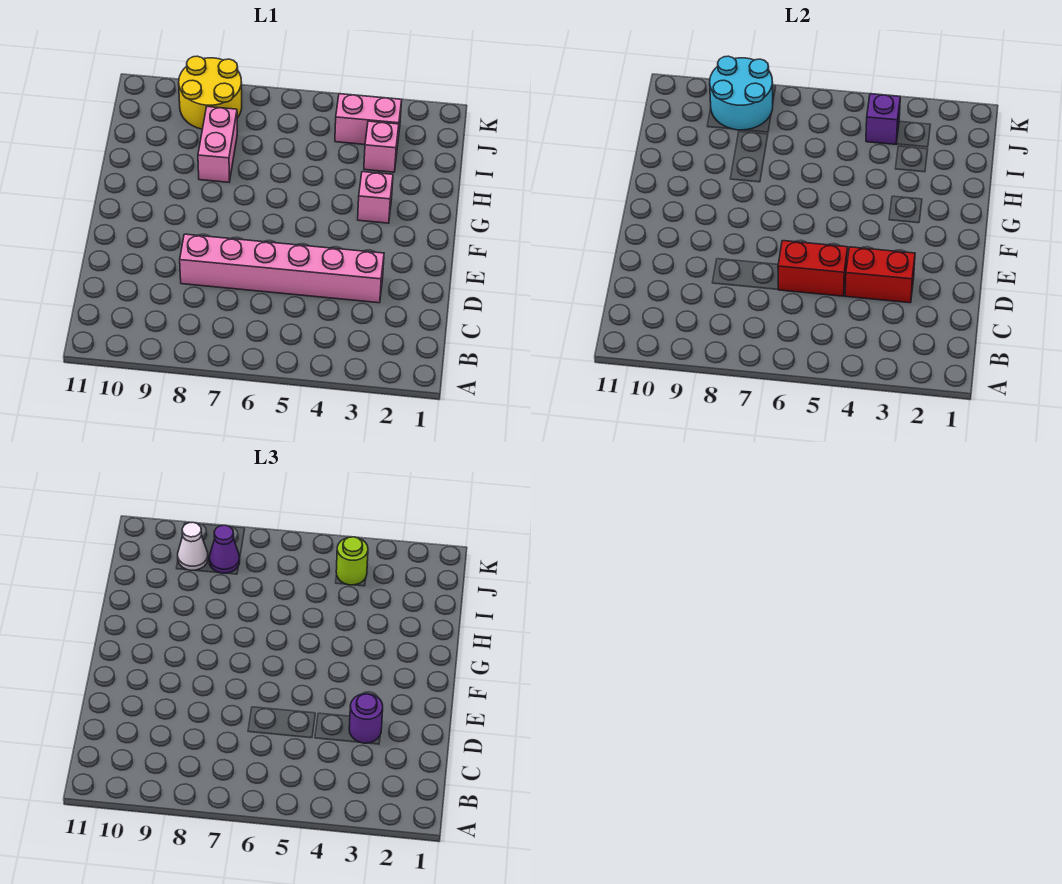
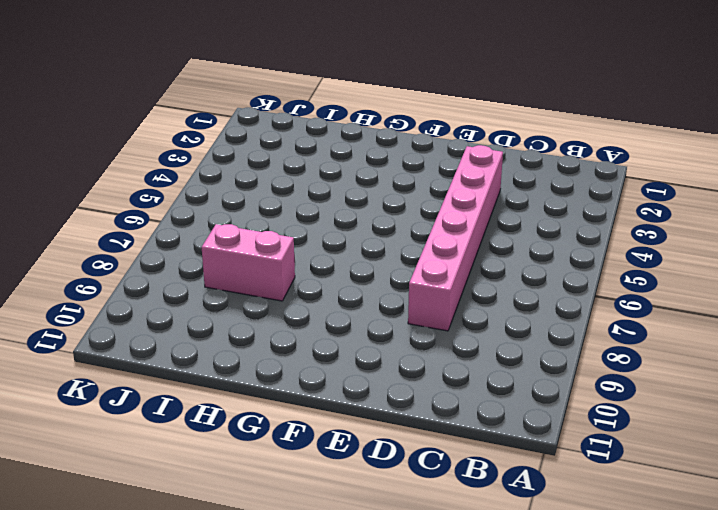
none -> pink 1x1 brick [358,172,393,223]
none -> pink 1x1 brick [364,121,399,172]
none -> pink 1x2 brick [335,94,402,144]

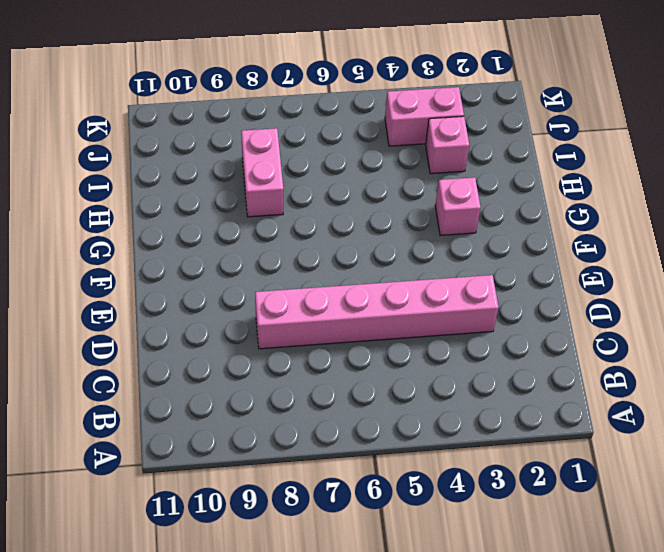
none -> yellow 2x2 round brick [179,56,242,129]
none -> red 1x2 brick [845,247,915,303]
none -> red 1x2 brick [778,241,848,296]

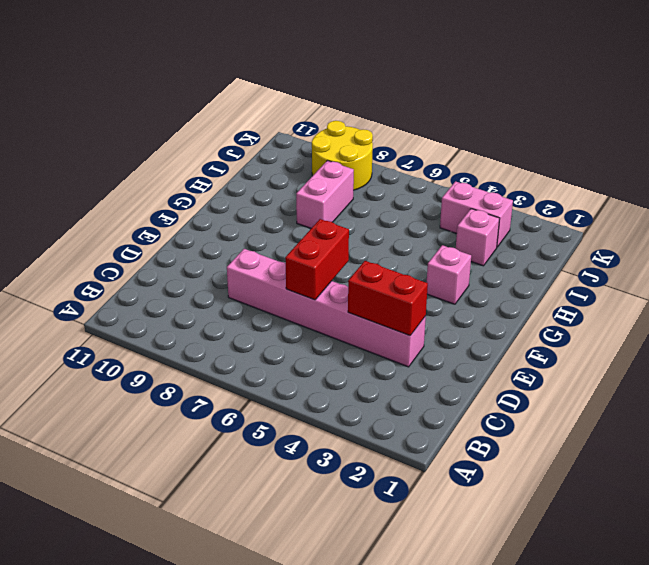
red 1x2 brick [285,219,349,300] -> red 1x2 brick turned to [778,241,848,296]
none -> purple 1x1 brick [866,94,900,144]
none -> cyan 2x2 round brick [710,56,773,130]
none -> purple 1x1 round brick [349,694,383,743]

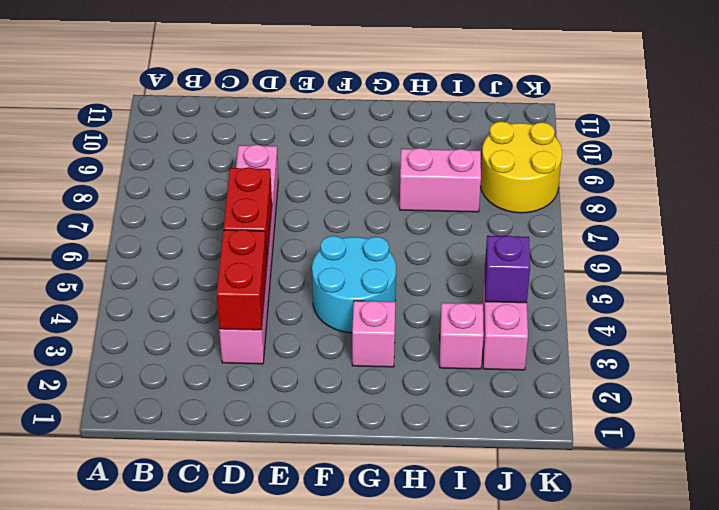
cyan 2x2 round brick [312,236,396,333] -> cyan 2x2 round brick moved to [710,56,773,130]
none -> purple 1x1 round brick [349,694,383,743]
none -> lime 1x1 round brick [336,537,368,585]
none -> purple 1x1 cone [209,525,240,573]

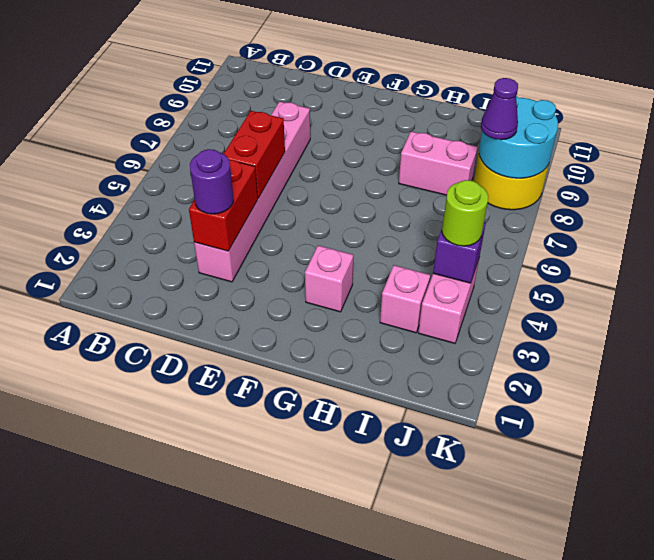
none -> white 1x1 cone [178,522,208,570]

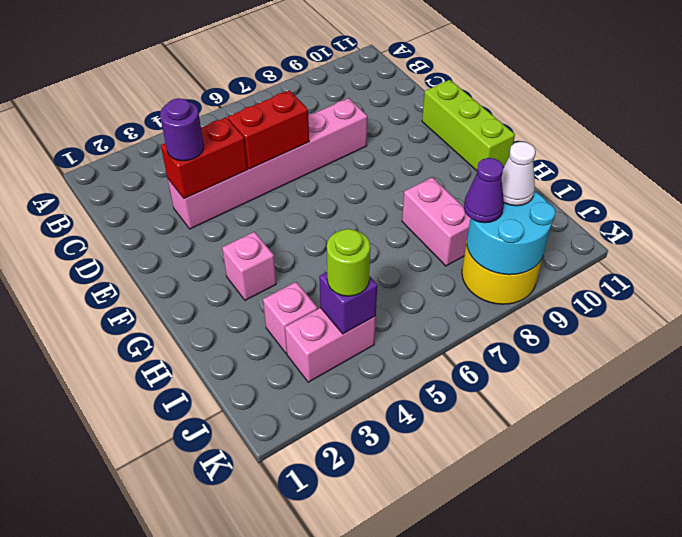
lime 1x3 brick [422,80,515,171] -> none

